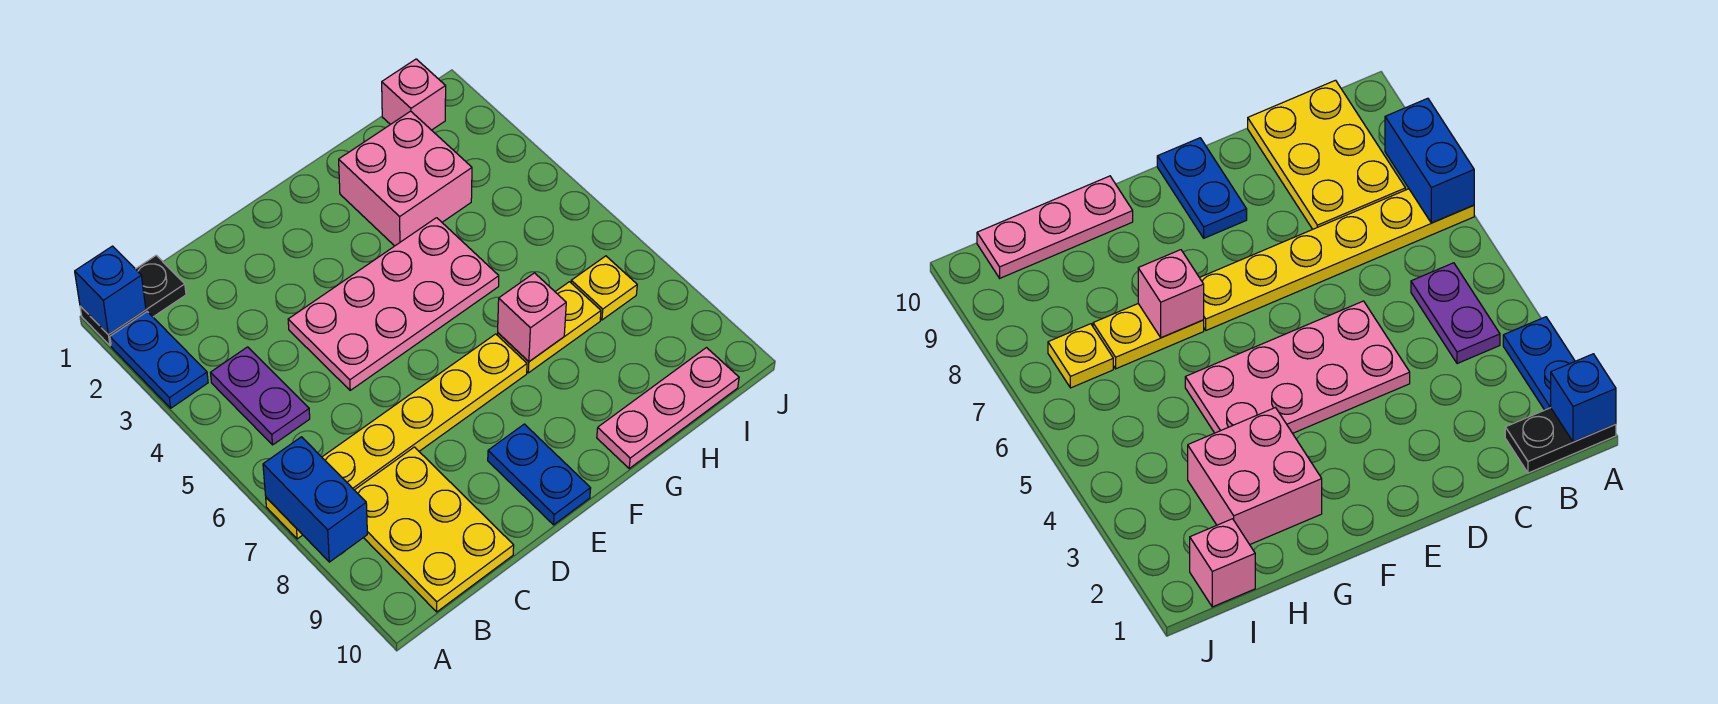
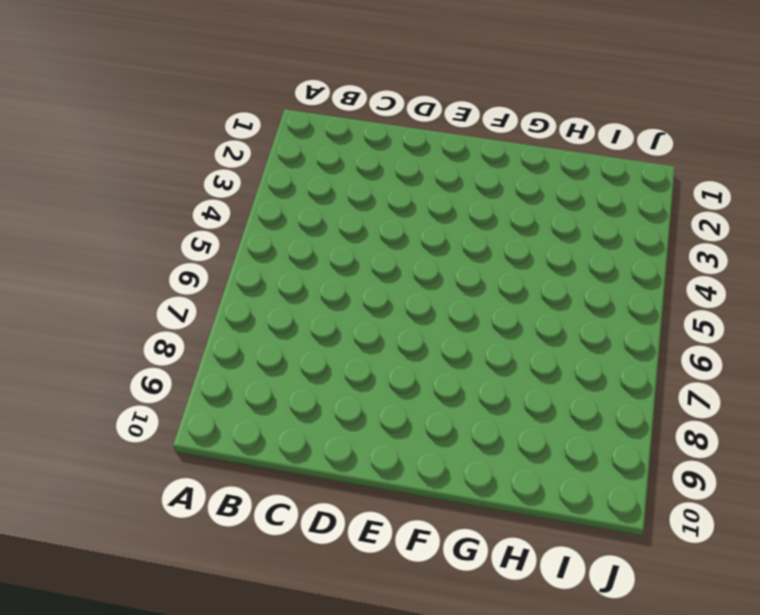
none -> black 1x2 plate [80,255,186,346]
none -> blue 1x2 plate [110,312,208,408]
none -> yellow 1x6 plate [266,334,527,539]

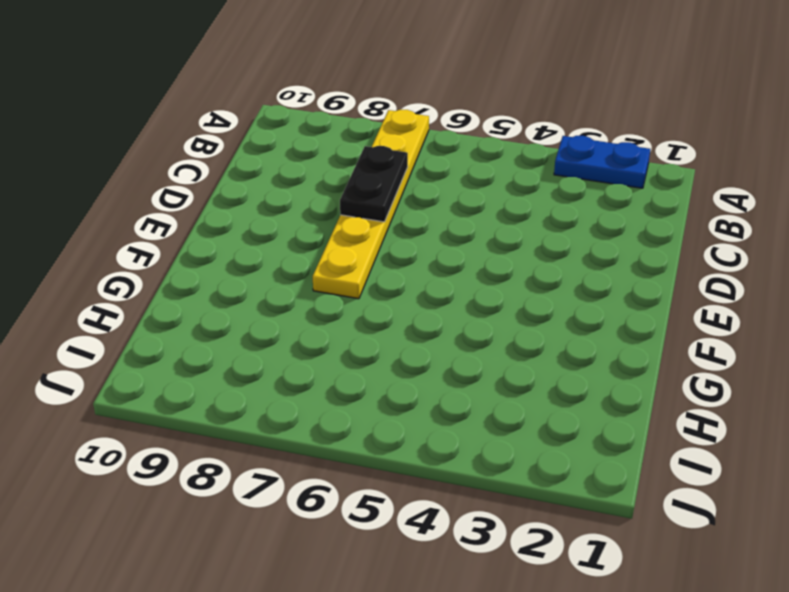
black 1x2 plate [340,146,408,222] -> black 1x2 plate moved to [80,255,186,346]
none -> purple 1x2 plate [211,347,310,445]
none -> yellow 2x3 plate [355,447,514,612]
none -> pink 2x4 plate [288,218,499,390]

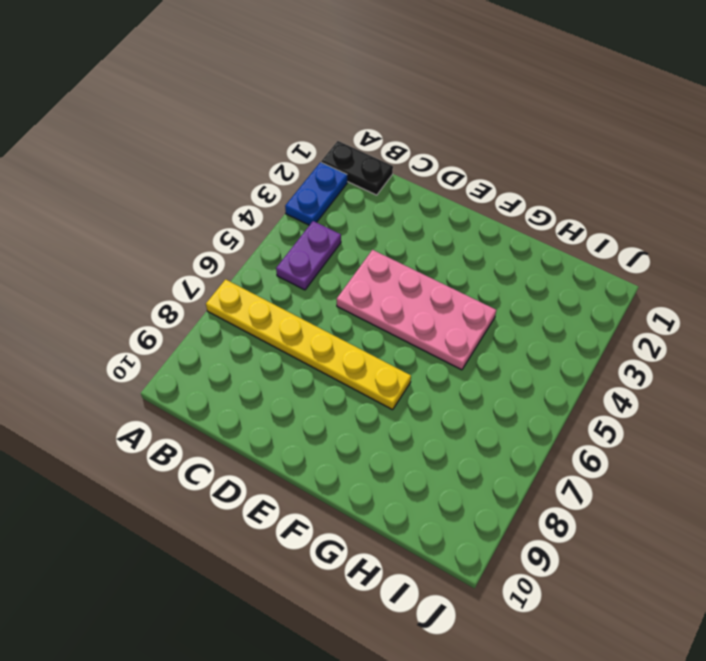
none -> yellow 2x3 plate [355,447,514,612]
none -> blue 1x2 plate [488,424,591,525]
none -> pink 2x2 brick [339,111,472,246]

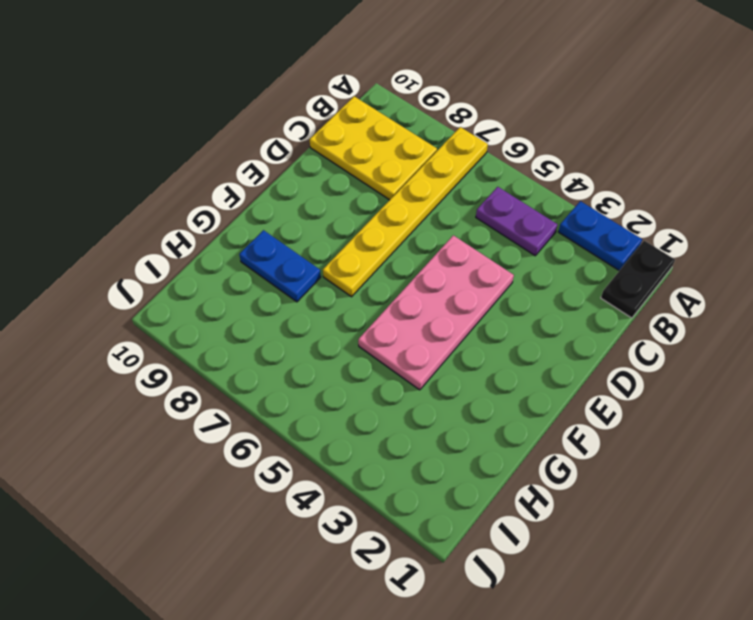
blue 1x2 plate [239,230,321,302] -> blue 1x2 plate moved to [488,424,591,525]
none -> pink 2x2 brick [339,111,472,246]
none -> yellow 1x2 plate [498,282,601,373]
none -> pink 1x3 plate [597,348,739,468]

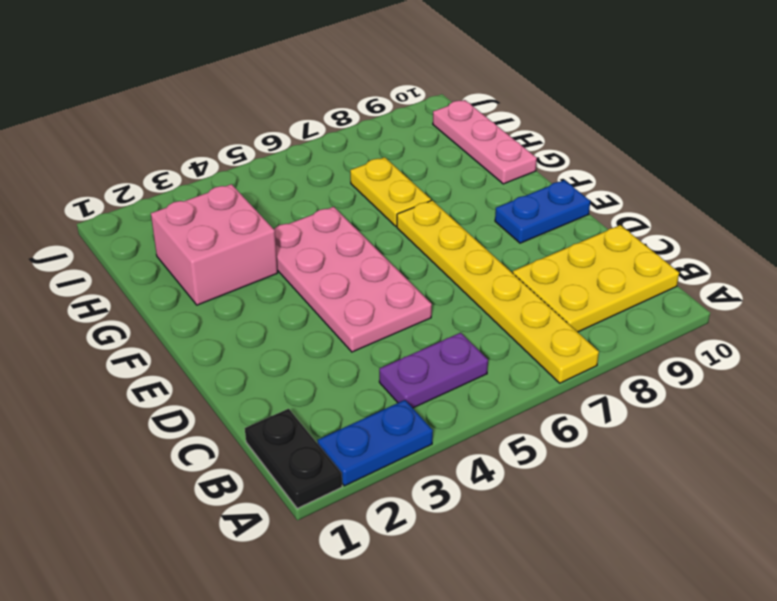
none -> pink 1x1 brick [382,59,446,130]
none -> yellow 1x1 plate [571,256,637,320]
none -> blue 1x1 brick [75,246,146,335]

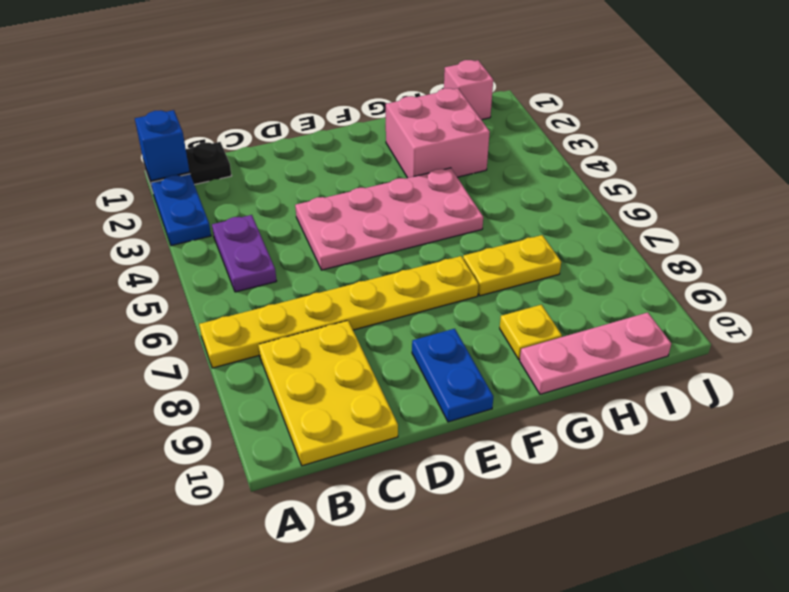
yellow 1x1 plate [500,305,562,359] -> yellow 1x1 plate moved to [571,256,637,320]
none -> blue 1x2 brick [263,437,367,562]
none -> pink 1x1 brick [498,273,566,362]

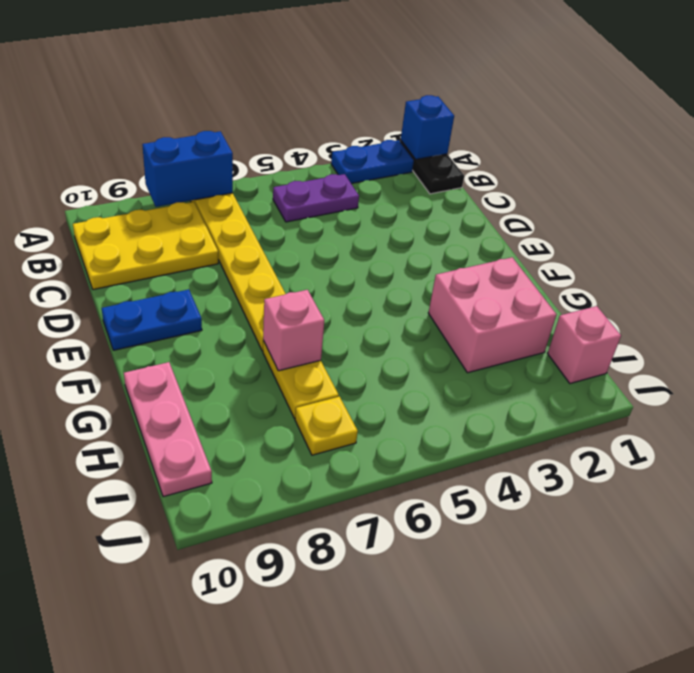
none -> pink 2x4 plate [288,218,499,390]

